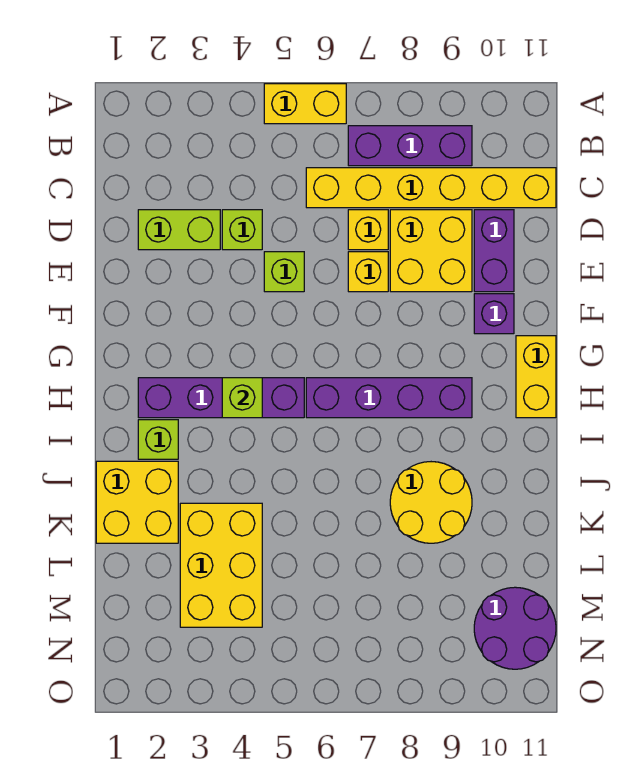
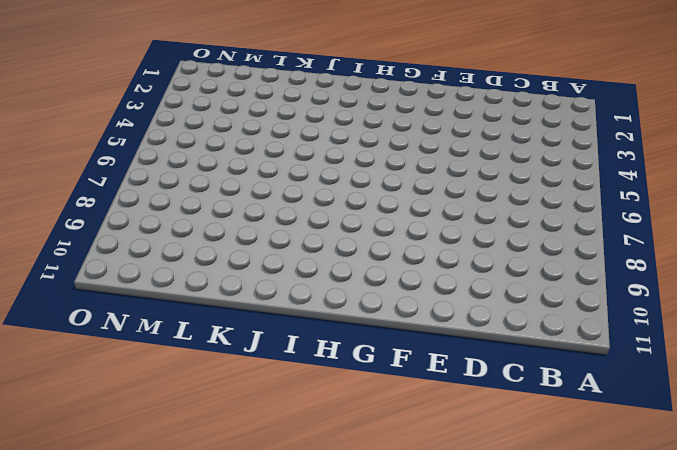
none -> yellow 1x2 brick [264,84,346,124]
none -> purple 1x3 brick [348,126,472,166]
none -> yellow 1x6 brick [306,168,556,208]

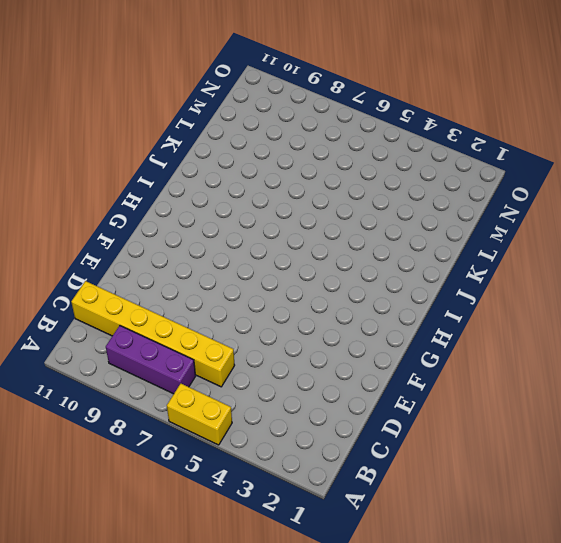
none -> lime 1x2 brick [138,210,220,250]
none -> lime 1x1 brick [222,210,262,250]
none -> yellow 1x1 brick [348,210,388,250]

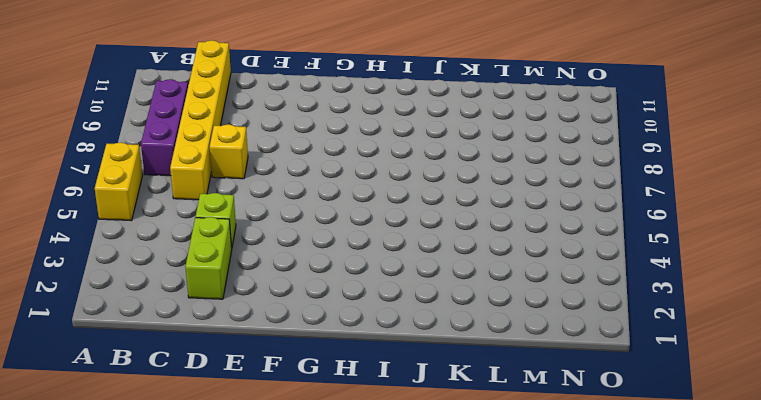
none -> yellow 2x2 brick [390,210,472,292]
none -> purple 1x2 brick [474,210,514,292]
none -> lime 1x1 brick [264,252,304,292]

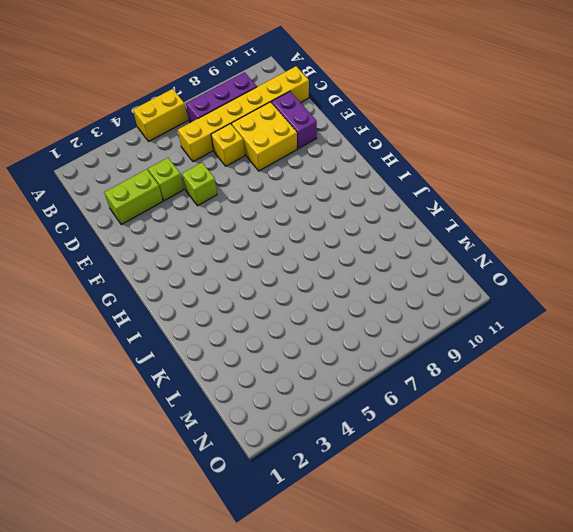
none -> yellow 1x1 brick [348,252,388,292]
none -> purple 1x1 brick [474,294,514,334]
none -> yellow 1x2 brick [516,336,556,418]

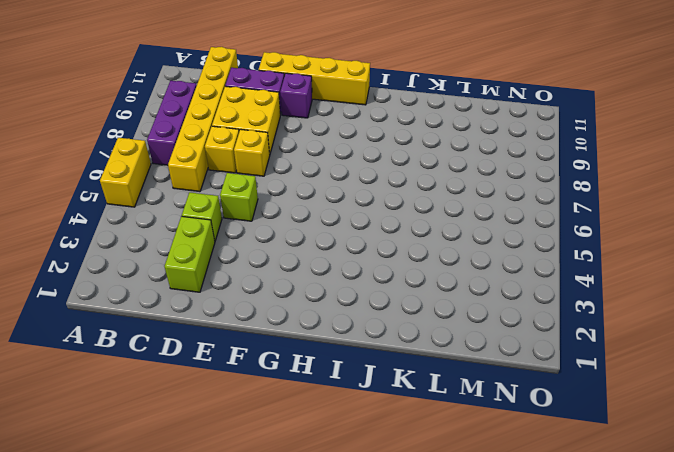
yellow 1x4 brick [259,52,370,105] -> yellow 1x2 brick [516,336,556,418]
none -> purple 1x4 brick [138,378,304,418]
none -> purple 1x4 brick [306,378,472,418]
none -> lime 1x1 brick [138,420,178,459]

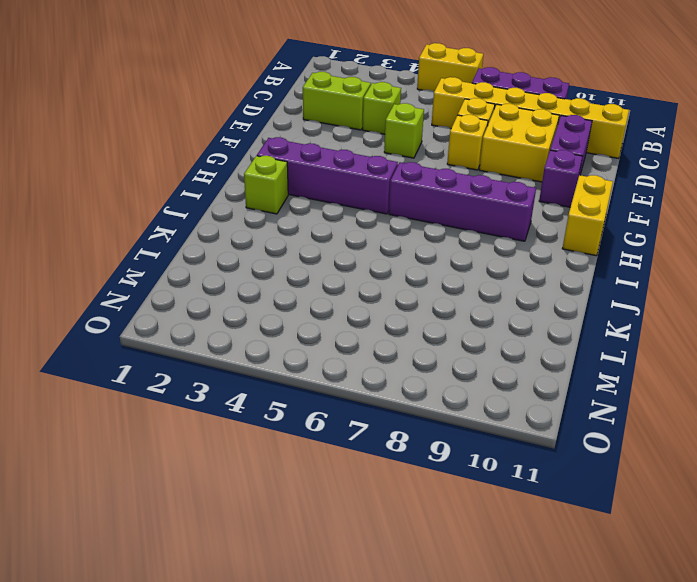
none -> yellow 2x2 brick [96,461,178,543]
none -> yellow 2x2 round brick [390,462,472,543]
none -> yellow 2x3 brick [180,503,262,627]

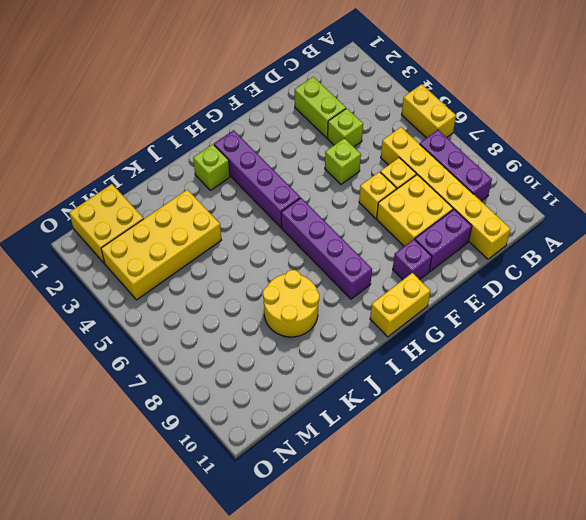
yellow 2x4 brick [101,189,221,300] -> yellow 2x3 brick [180,503,262,627]
yellow 2x2 brick [69,184,144,263] -> yellow 2x2 brick moved to [96,461,178,543]
none -> purple 2x2 round brick [474,587,556,669]
none -> lime 1x1 brick [222,378,262,418]

